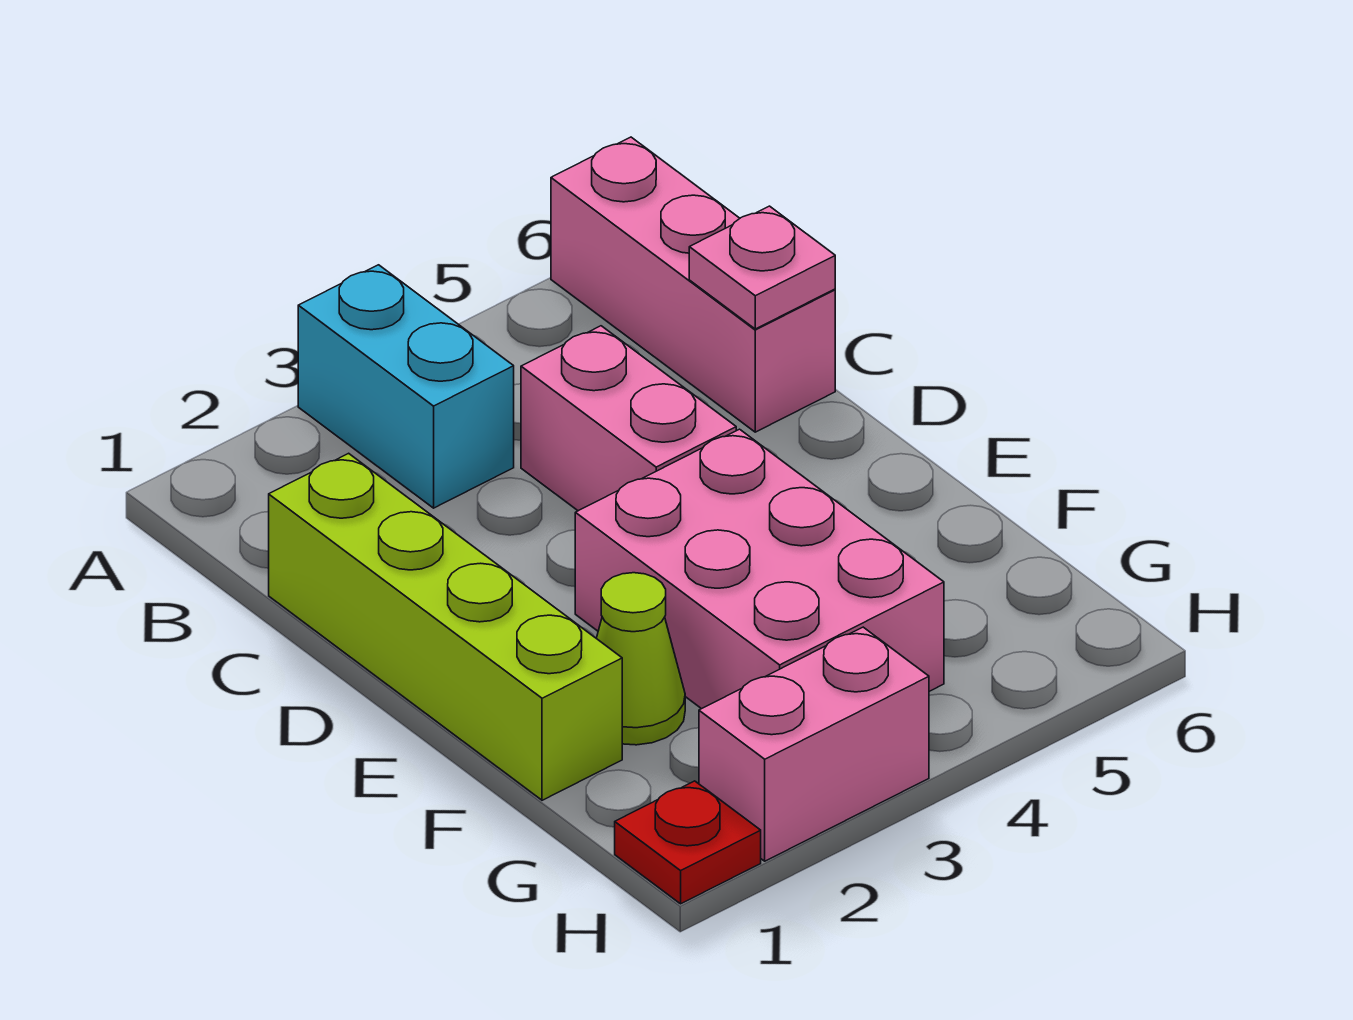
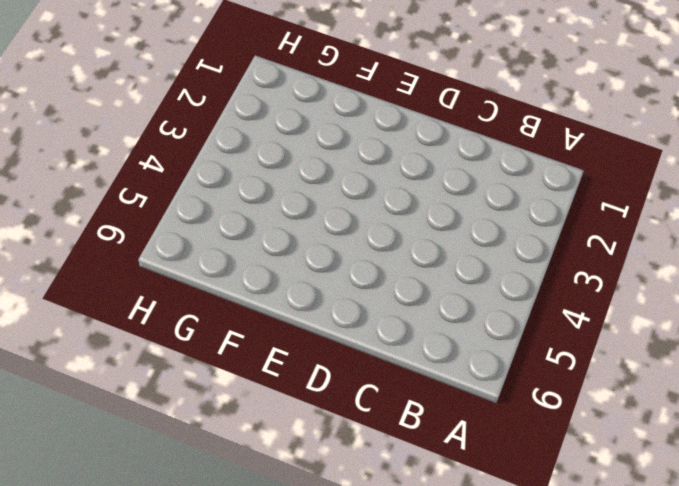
none -> cyan 1x2 brick [298,265,514,508]
none -> pink 1x3 brick [551,137,835,432]

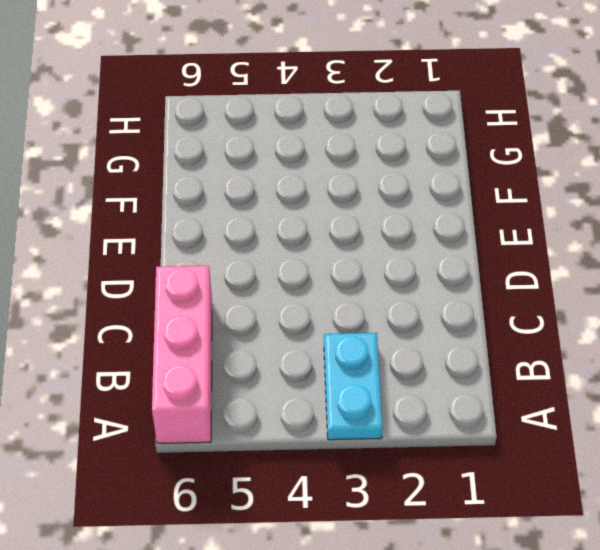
cyan 1x2 plate [324,333,383,440] -> cyan 1x2 brick [298,265,514,508]
none -> lime 1x4 brick [269,453,622,800]
none -> pink 1x2 brick [521,326,736,511]

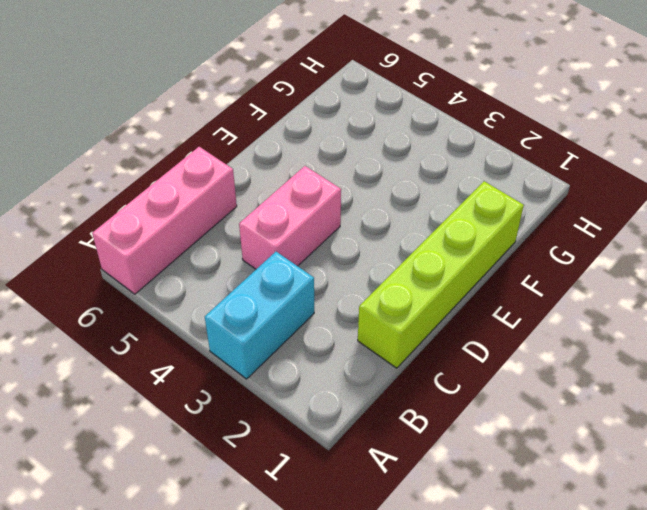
none -> pink 2x3 brick [575,429,944,709]
none -> lime 1x1 cone [596,573,685,745]

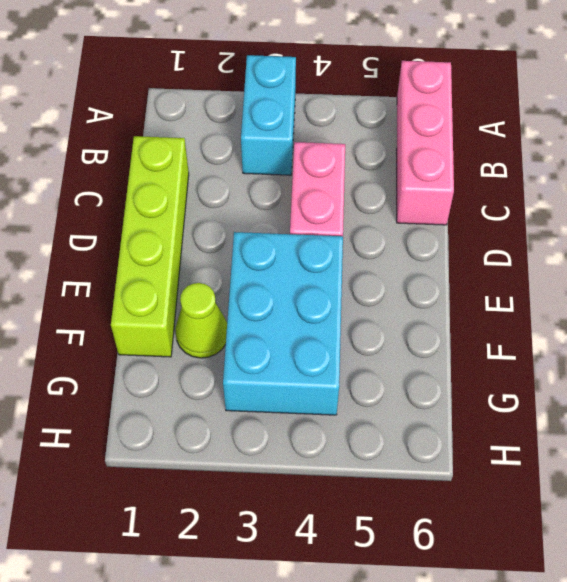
cyan 2x3 brick [223,232,343,415] -> pink 2x3 brick [575,429,944,709]
none -> red 1x1 plate [615,781,761,904]
none -> pink 1x2 brick [699,627,929,861]

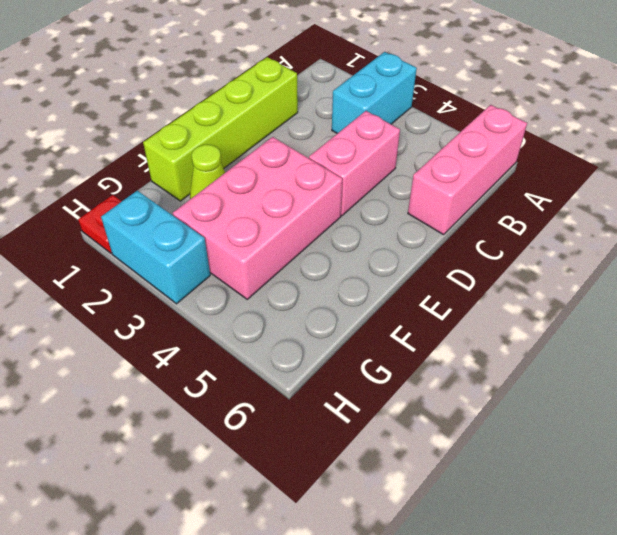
cyan 1x2 brick [101,191,210,304] -> pink 1x2 brick [699,627,929,861]
none -> pink 1x1 plate [689,206,835,329]

